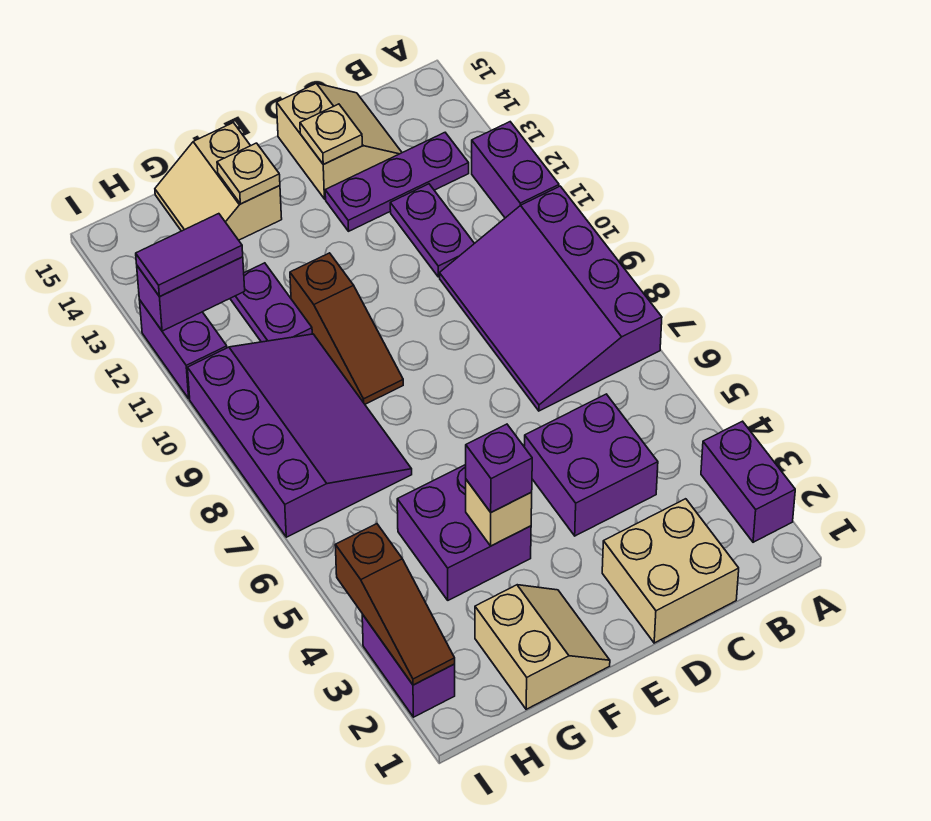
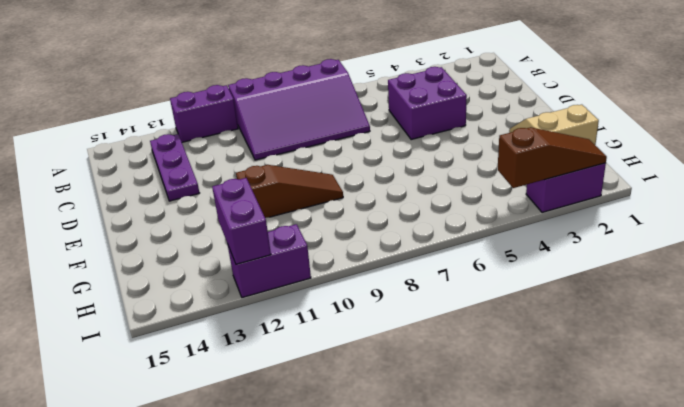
none -> purple 1x2 brick [701,421,795,542]
none -> tan 2x2 brick [602,499,739,643]
none -> purple 1x2 plate [390,184,474,277]

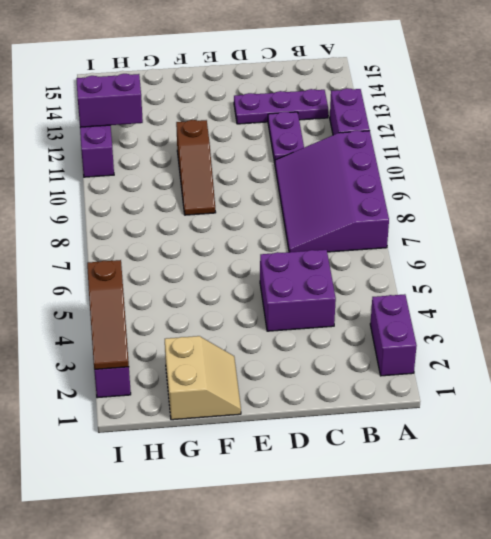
none -> tan 2x2 brick [602,499,739,643]
none -> tan 2x2 slope [277,83,402,199]
none -> purple 2x2 brick [397,465,531,600]

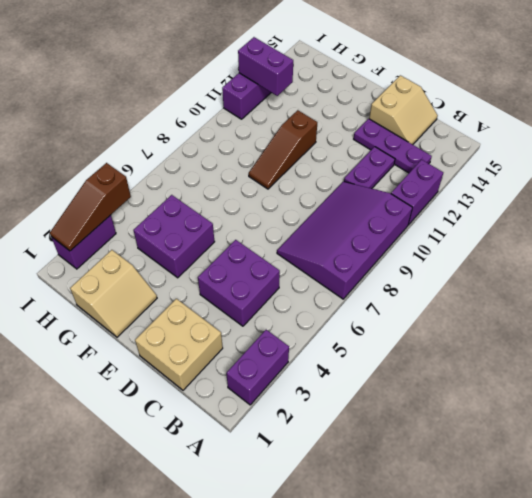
none -> tan 2x2 slope [155,123,282,240]
none -> purple 3x4 slope [188,334,412,537]
none -> purple 1x2 plate [230,263,312,342]

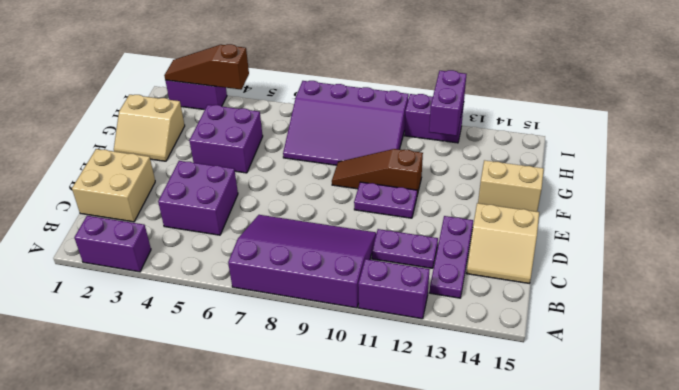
purple 1x2 plate [354,182,417,218] -> purple 1x2 plate moved to [230,263,312,342]
none -> tan 1x1 plate [300,104,362,164]
none -> tan 1x1 brick [466,480,532,546]
none -> tan 1x1 plate [217,143,280,204]

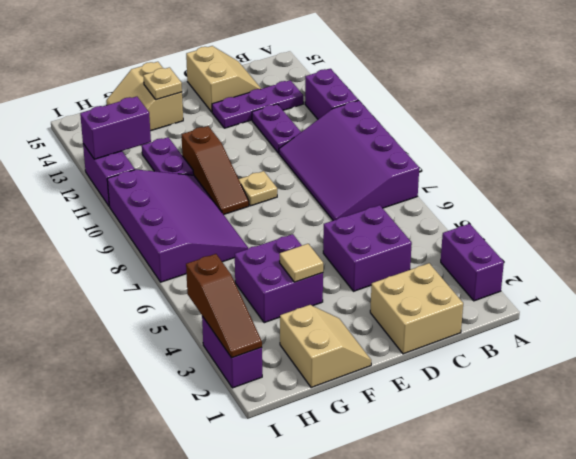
tan 1x1 plate [239,171,277,206] -> tan 1x1 plate moved to [300,104,362,164]
tan 1x1 tile [280,244,323,282] -> tan 1x1 brick [466,480,532,546]
none -> purple 1x1 brick [466,424,532,512]
none -> purple 1x2 tile [136,214,243,296]

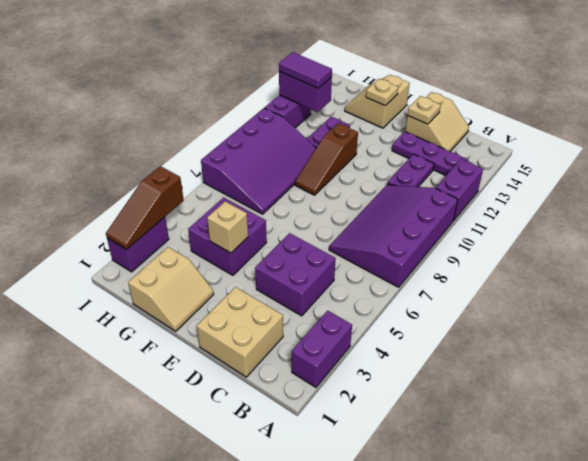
none -> purple 1x1 brick [466,424,532,512]

